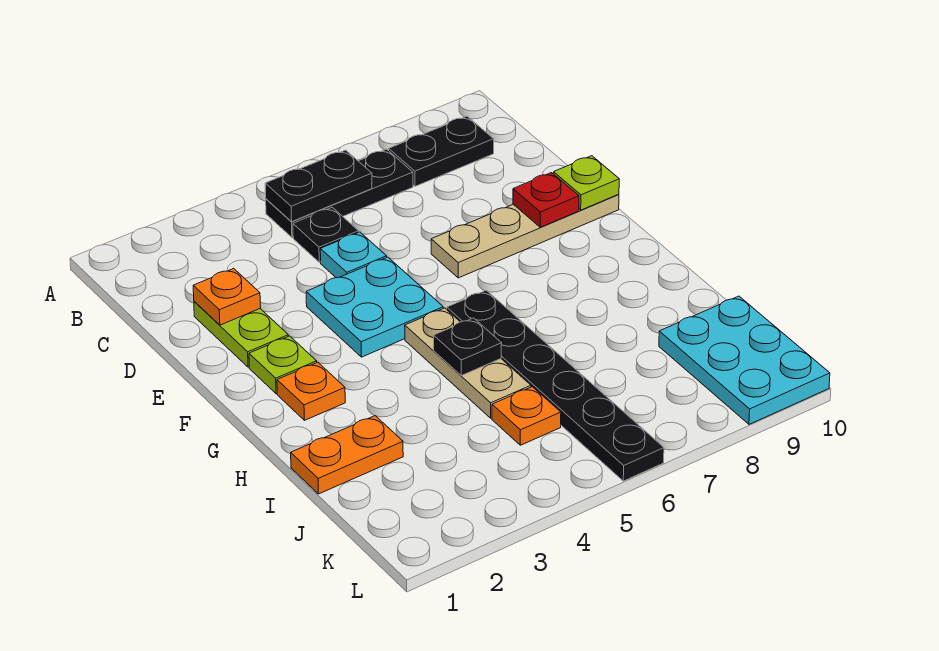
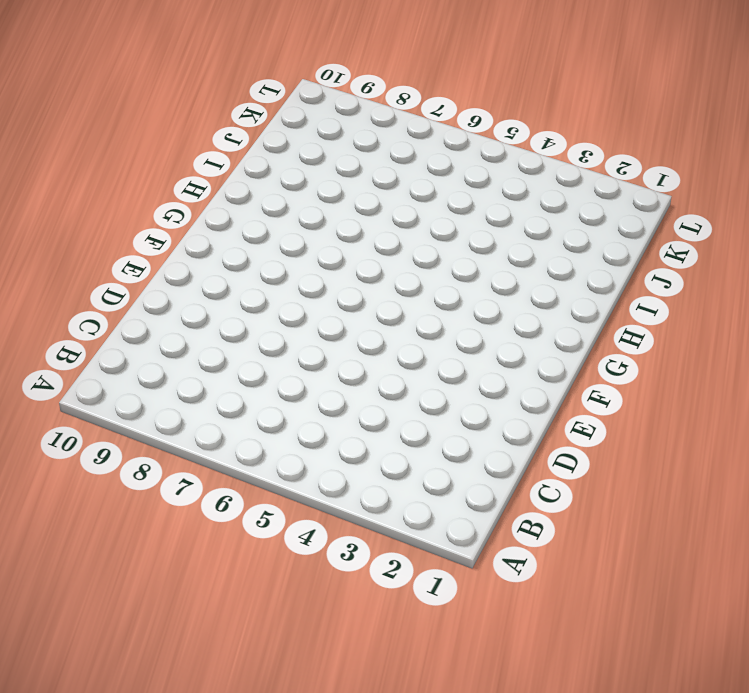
none -> black 1x3 plate [266,149,413,237]
none -> black 1x2 plate [389,116,494,186]
none -> black 1x1 plate [293,207,359,262]

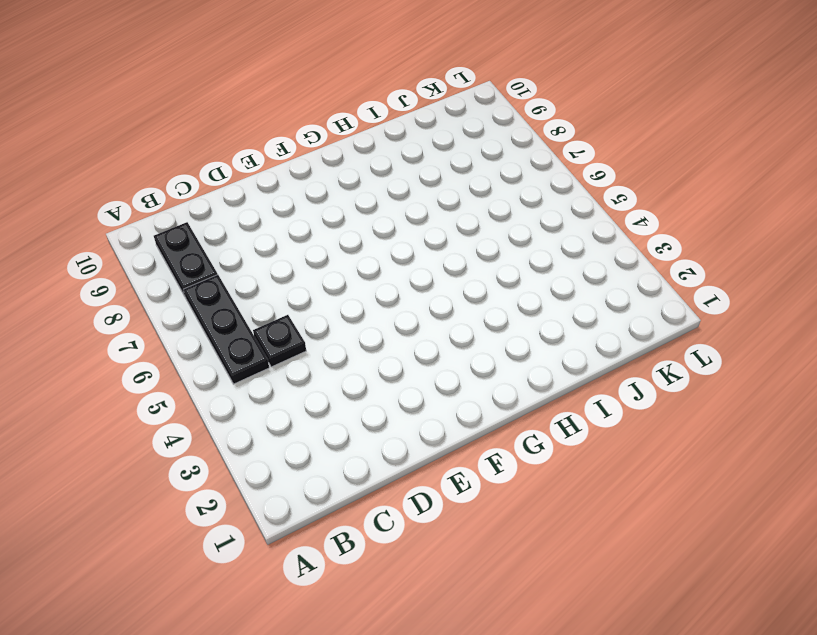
none -> lime 1x2 plate [194,301,288,367]
none -> cyan 1x1 plate [320,232,387,278]
none -> cyan 2x2 plate [306,257,443,357]

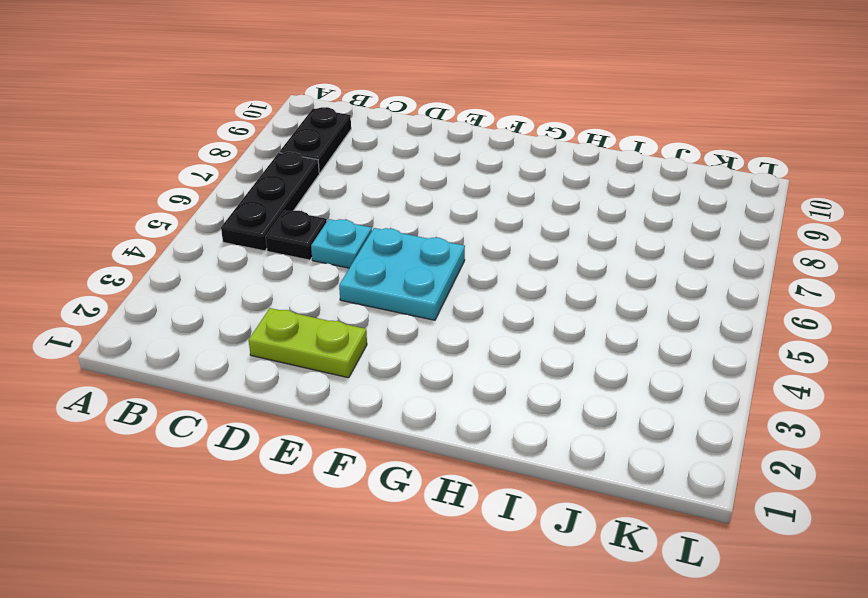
none -> tan 1x4 plate [431,194,619,278]
none -> lime 1x1 plate [249,336,317,394]
none -> orange 1x1 plate [277,362,345,420]

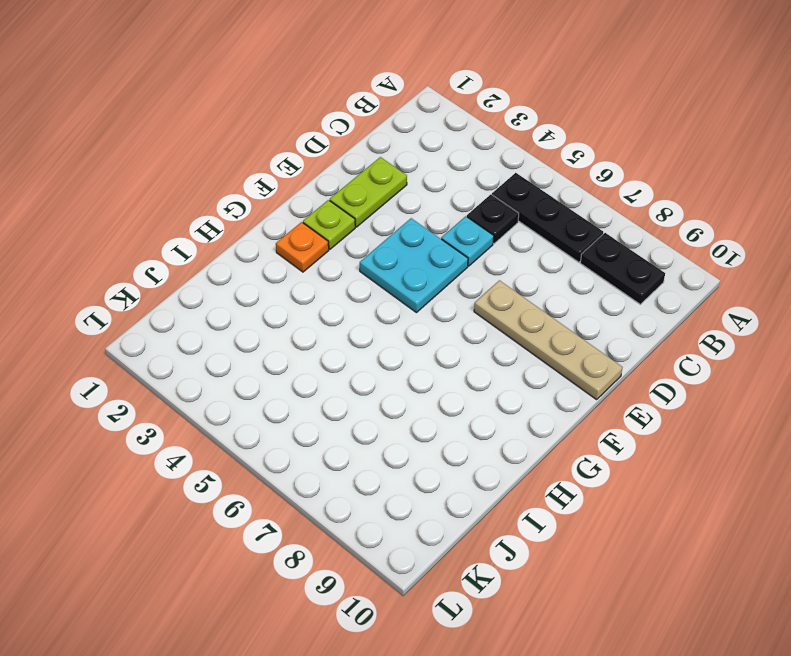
none -> tan 1x3 plate [405,308,531,418]
none -> black 1x6 plate [446,290,664,481]
none -> orange 1x2 plate [291,416,403,494]

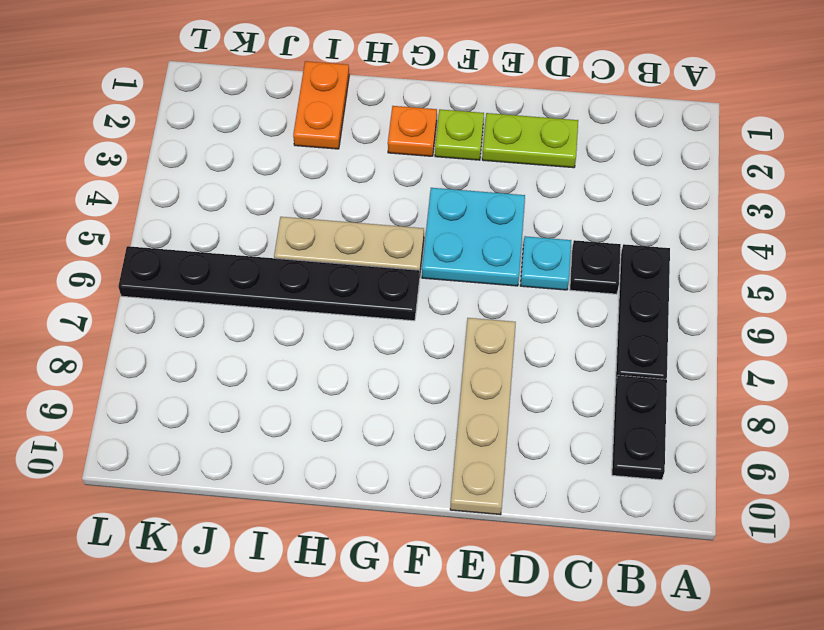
none -> orange 1x1 plate [492,387,561,445]
none -> cyan 2x3 plate [659,296,830,424]
none -> black 1x2 plate [265,150,372,221]

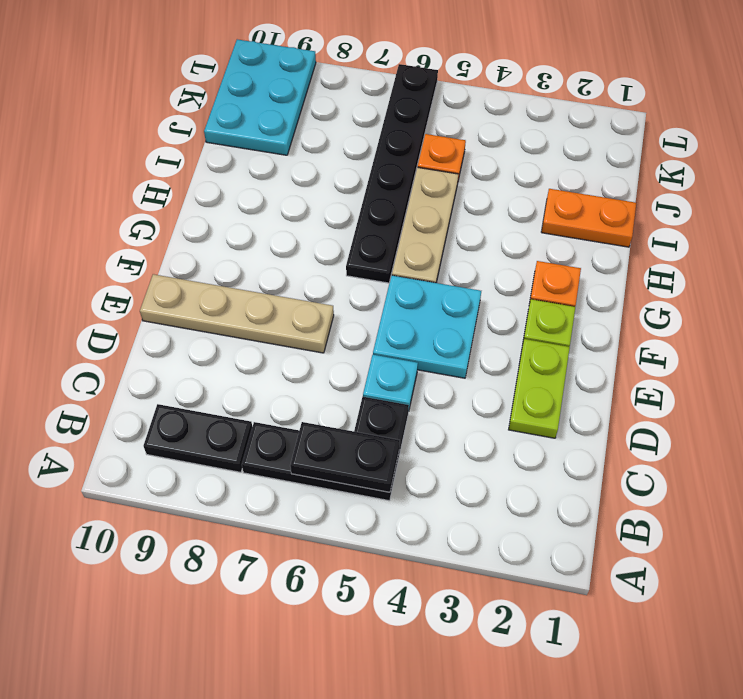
none -> orange 1x1 plate [193,269,261,325]
none -> red 1x1 plate [513,173,579,227]
none -> lime 1x1 plate [554,156,619,210]

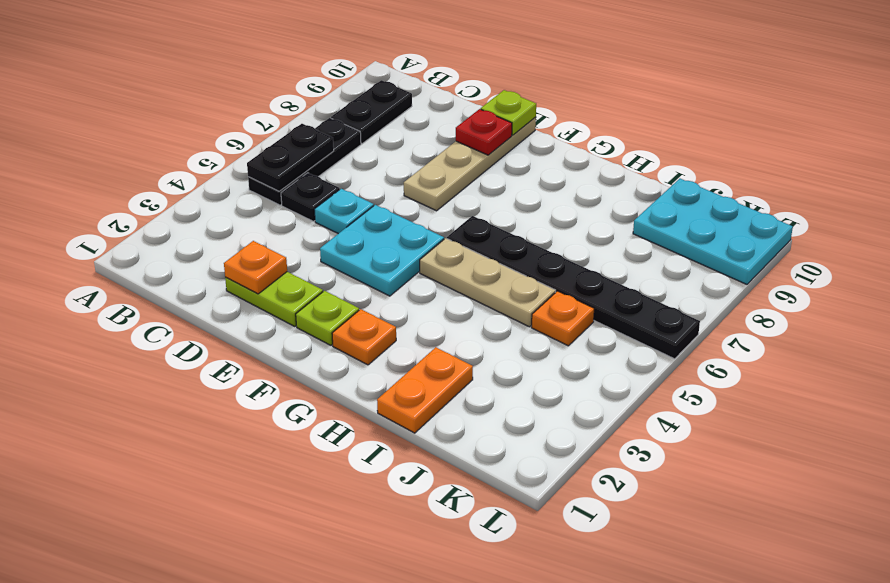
none -> black 1x1 plate [434,318,502,376]

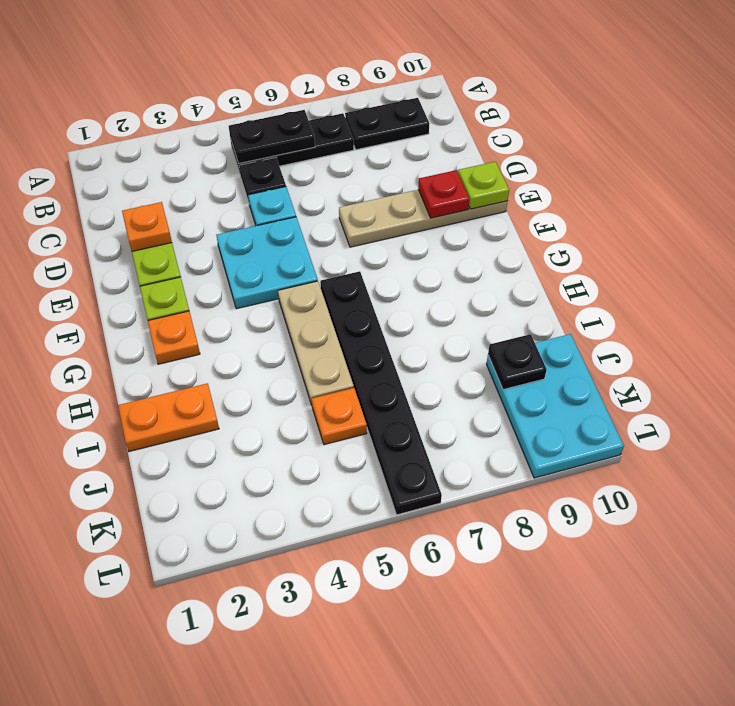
black 1x1 plate [488,334,547,390] -> black 1x1 plate moved to [434,318,502,376]

